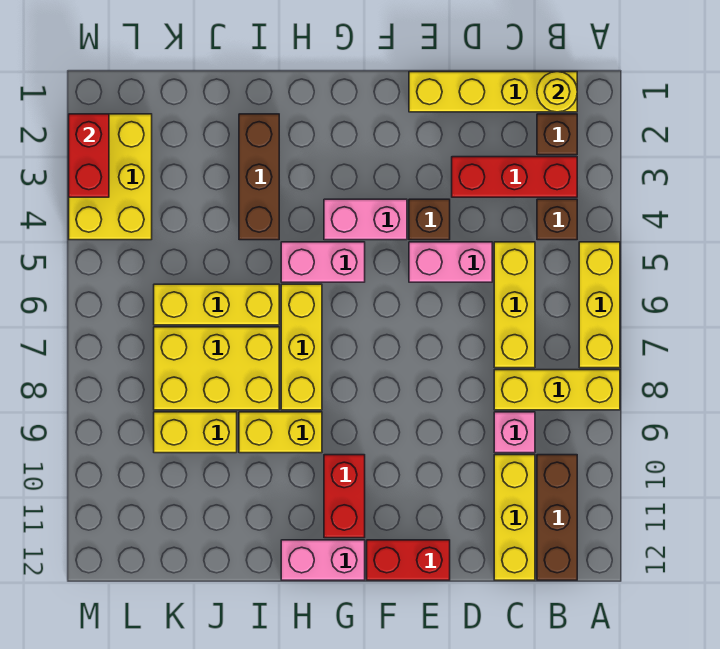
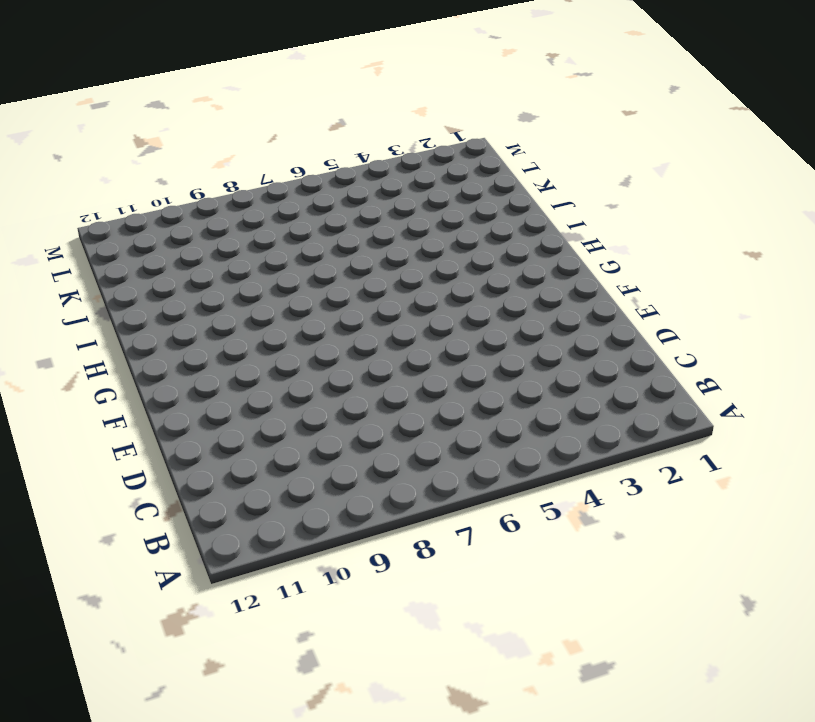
none -> yellow 1x3 brick [579,242,620,368]
none -> yellow 1x3 brick [494,370,620,410]
none -> yellow 1x4 brick [409,72,577,112]

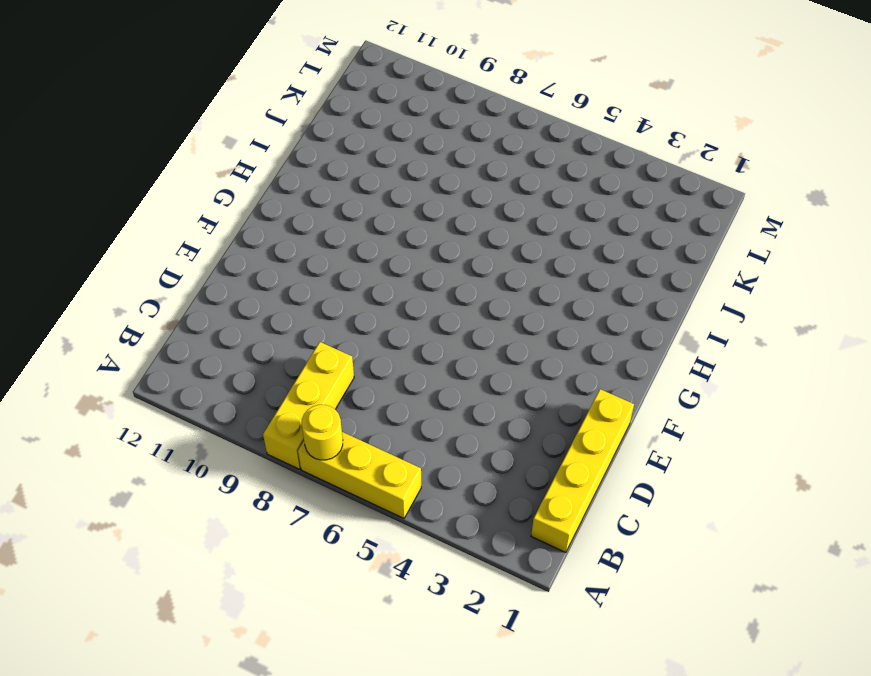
yellow 1x1 round brick [302,405,343,460] -> yellow 1x1 round brick moved to [537,72,577,112]
none -> brown 1x1 brick [537,114,577,155]
none -> red 1x3 brick [452,157,577,197]
none -> brown 1x1 brick [537,199,577,240]

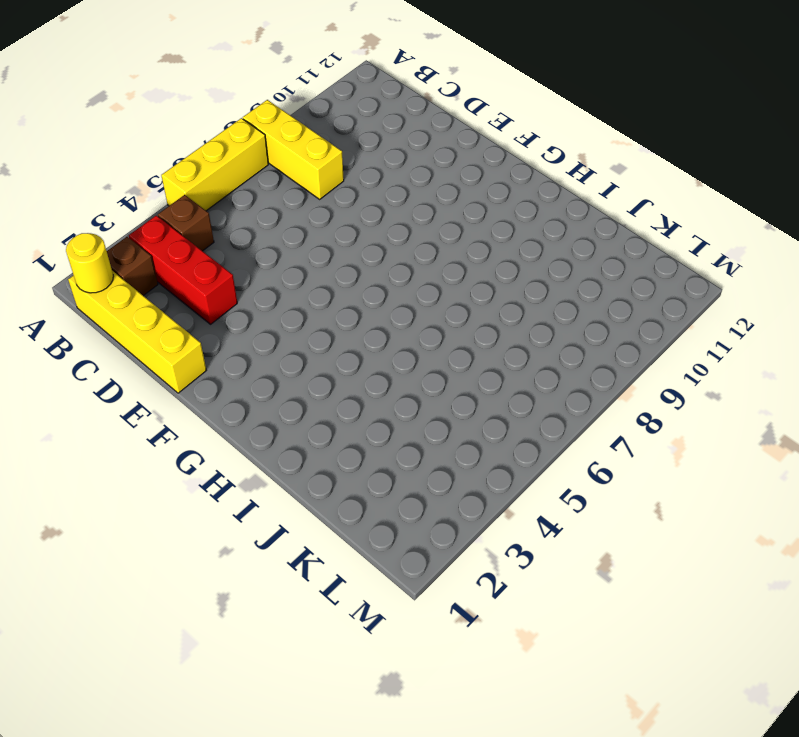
none -> brown 1x3 brick [537,455,577,580]
none -> yellow 1x3 brick [494,242,535,368]
none -> pink 1x1 brick [494,412,535,453]

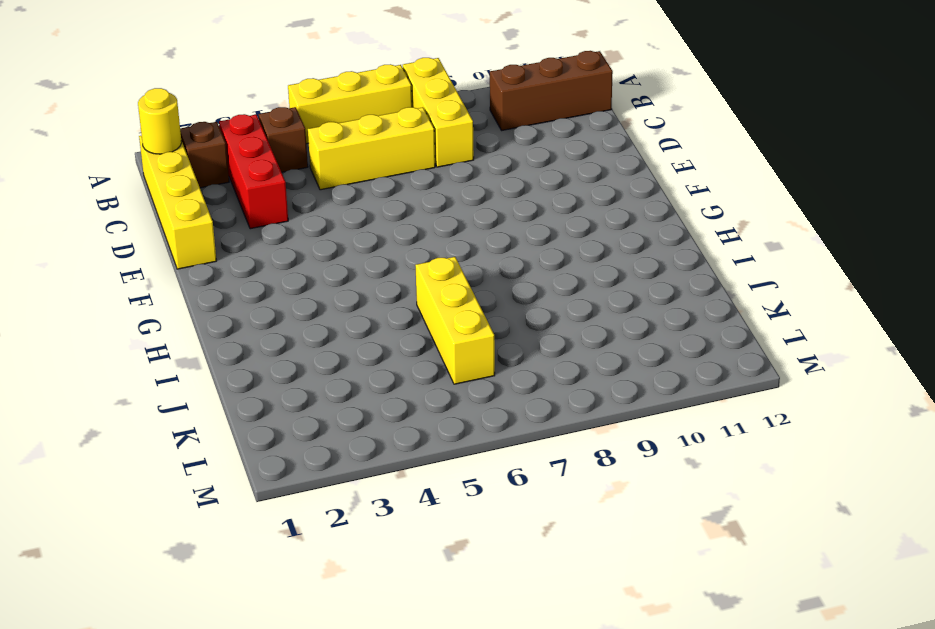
none -> pink 1x1 brick [494,412,535,453]
none -> yellow 1x3 brick [494,455,535,580]
none -> pink 1x2 brick [409,242,492,282]

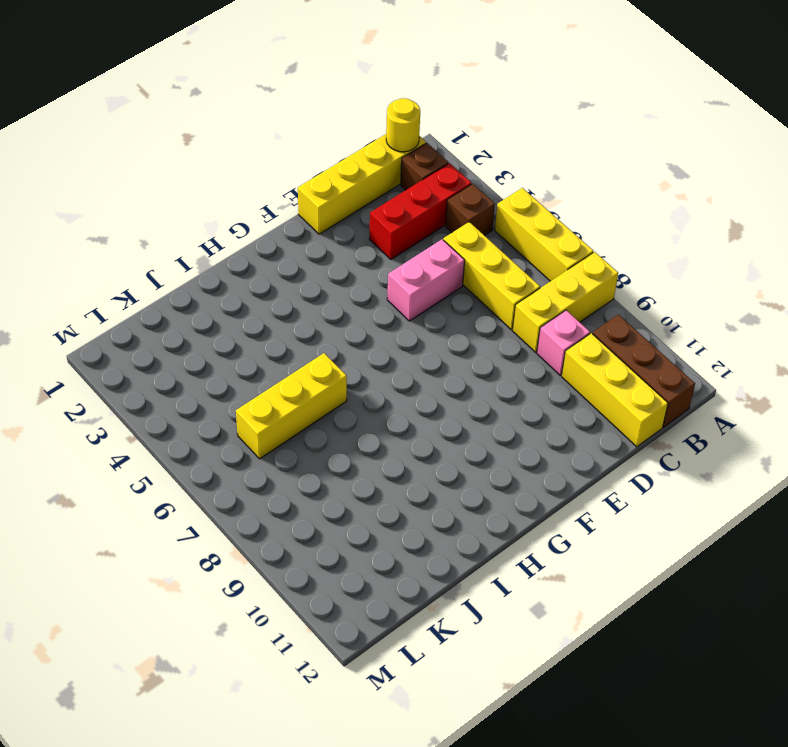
none -> brown 1x1 brick [409,199,450,240]
none -> red 1x2 brick [367,540,450,580]
none -> pink 1x2 brick [324,199,407,240]

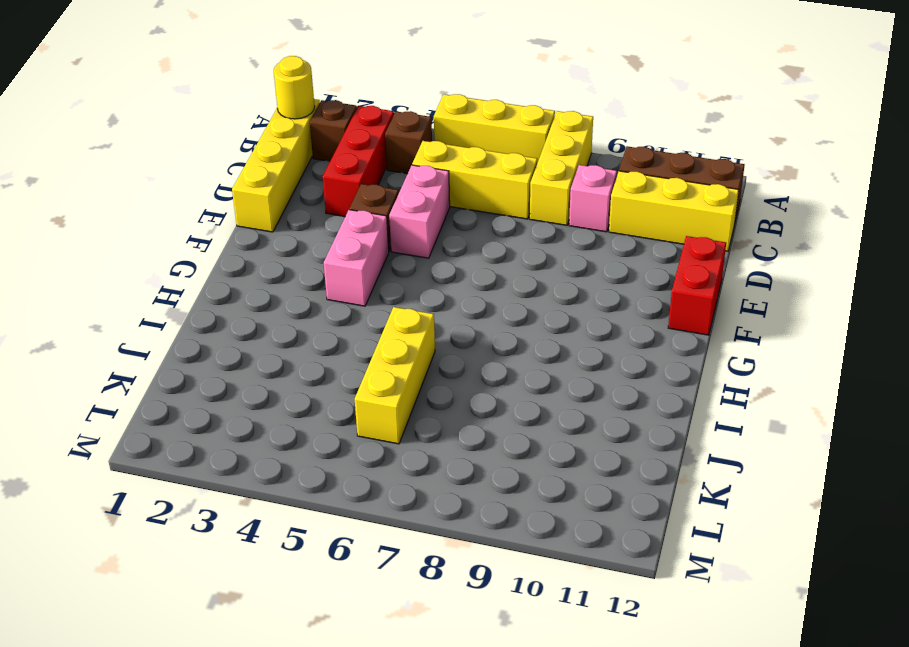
none -> pink 1x2 brick [281,242,365,282]
none -> red 1x2 brick [324,455,365,538]
none -> pink 1x2 brick [281,540,365,580]

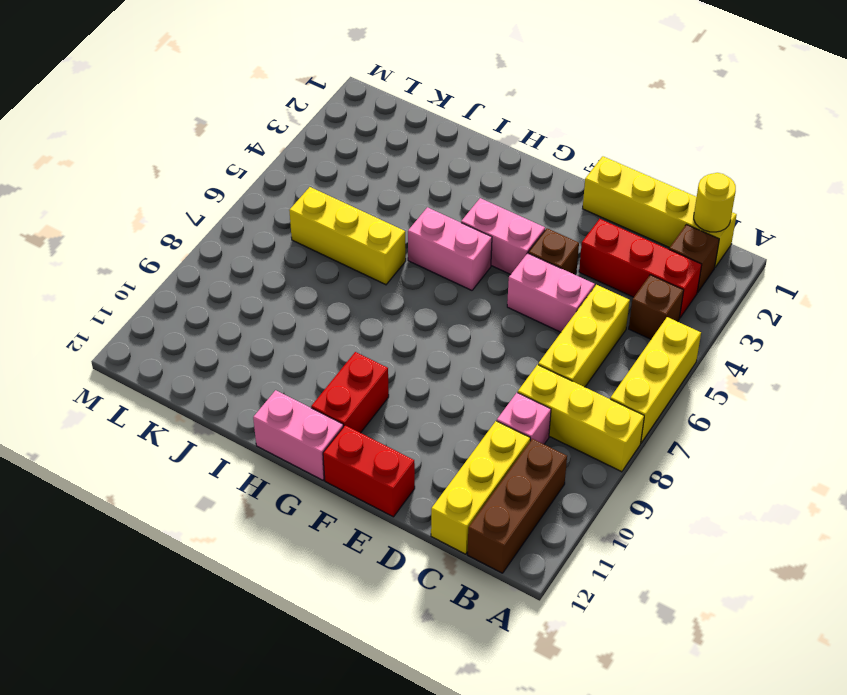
none -> yellow 1x3 brick [281,284,322,410]
none -> yellow 1x2 brick [239,412,322,453]
none -> brown 1x3 brick [239,114,279,240]

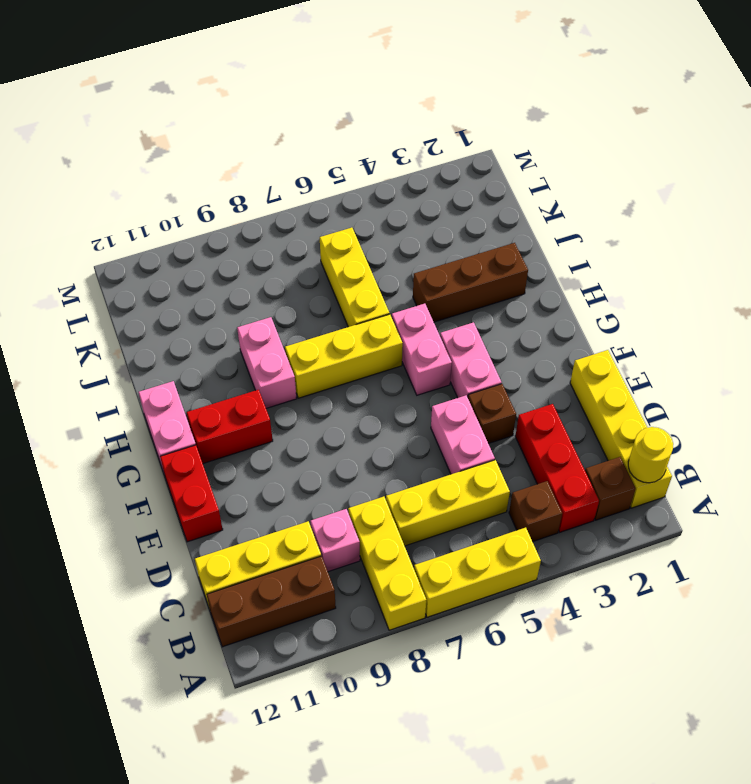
pink 1x2 brick [237,317,297,408] -> yellow 1x2 brick [239,412,322,453]
none -> yellow 2x3 brick [154,327,279,410]
none -> yellow 1x2 brick [154,412,237,453]
none -> yellow 2x3 brick [69,114,152,240]

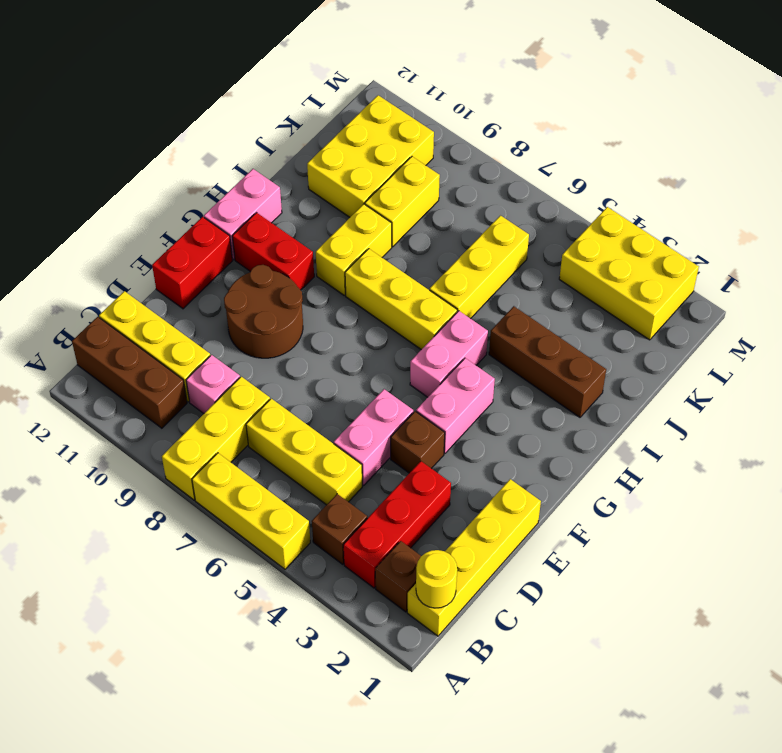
brown 2x2 round brick [224,265,303,358] -> none
yellow 2x3 brick [307,95,434,217] -> yellow 2x3 brick moved to [154,327,279,410]
none -> red 1x2 brick [69,114,109,197]

